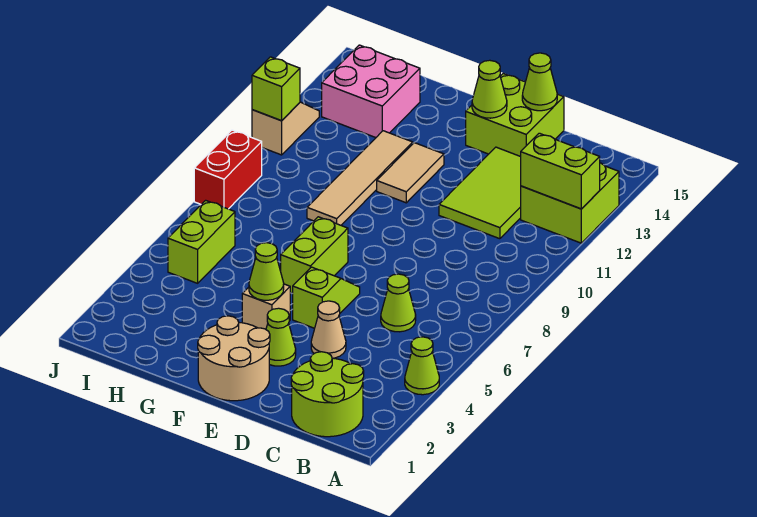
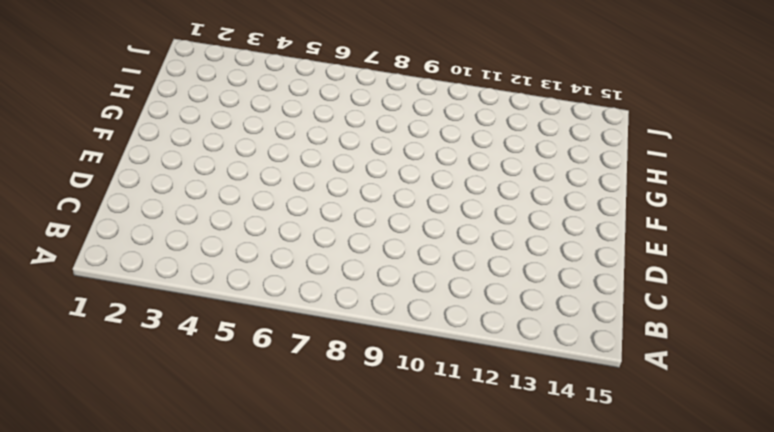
none -> lime 1x1 cone [405,337,439,395]
none -> lime 2x2 brick [521,163,619,243]
none -> lime 2x2 round brick [291,352,364,437]

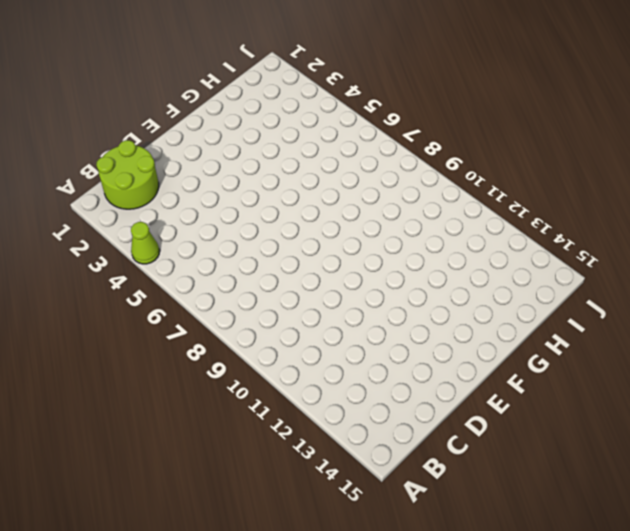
none -> lime 2x2 brick [521,163,619,243]
none -> lime 1x1 cone [381,274,416,332]
none -> lime 2x3 tile [439,147,521,239]

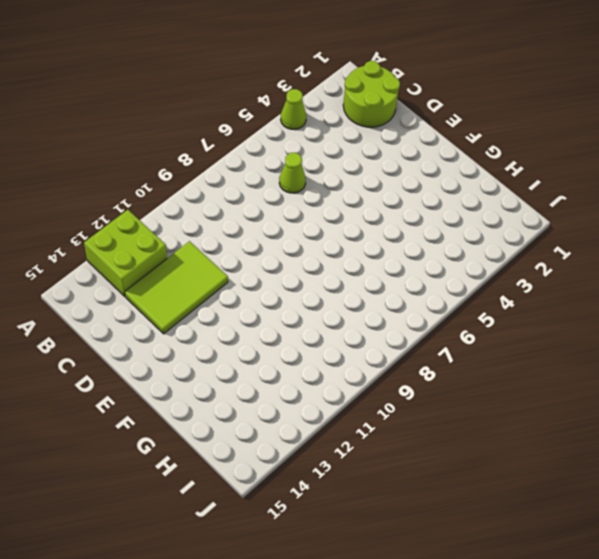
none -> tan 1x1 cone [311,301,346,358]
none -> lime 2x2 brick [466,74,564,157]
none -> tan 2x2 round brick [198,316,270,401]

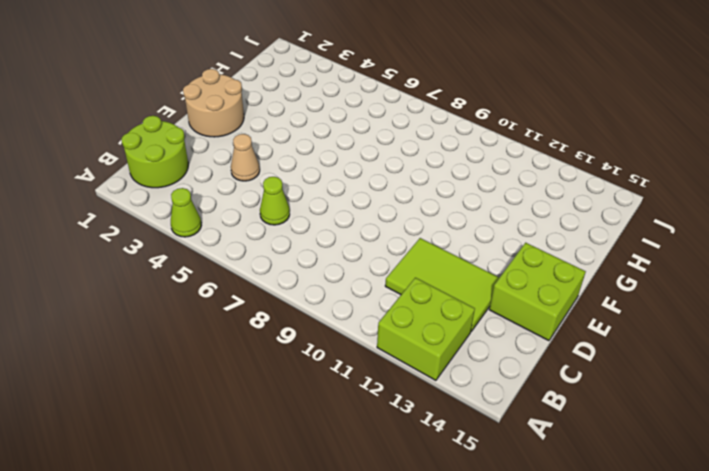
none -> lime 1x1 cone [266,308,296,366]
none -> lime 1x2 slope [293,267,360,328]
none -> tan 1x1 brick [242,284,290,329]

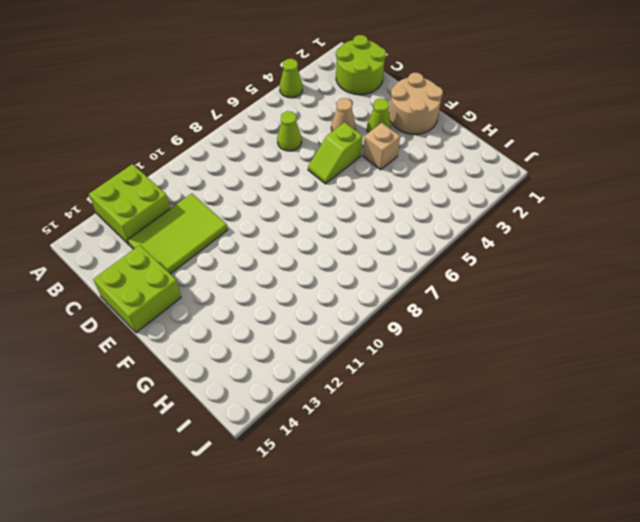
none -> lime 1x2 brick [281,217,348,293]
none -> tan 1x2 tile [377,143,444,203]
none -> tan 1x4 tile [307,131,413,225]

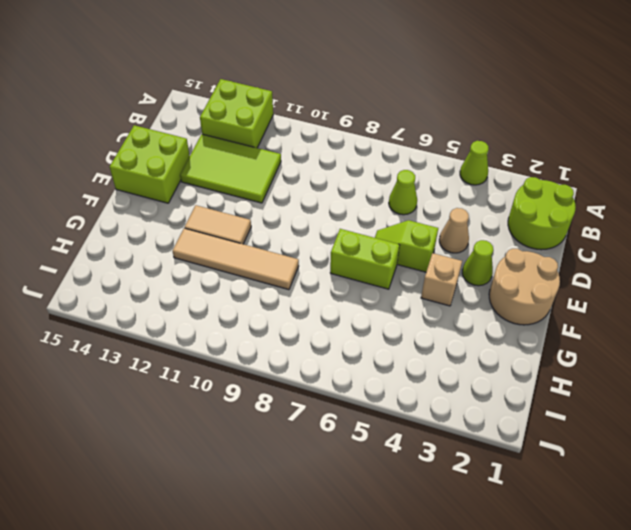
none -> pink 2x2 brick [322,45,420,138]
none -> lime 1x2 brick [168,200,235,283]
none -> red 1x2 brick [194,130,262,209]

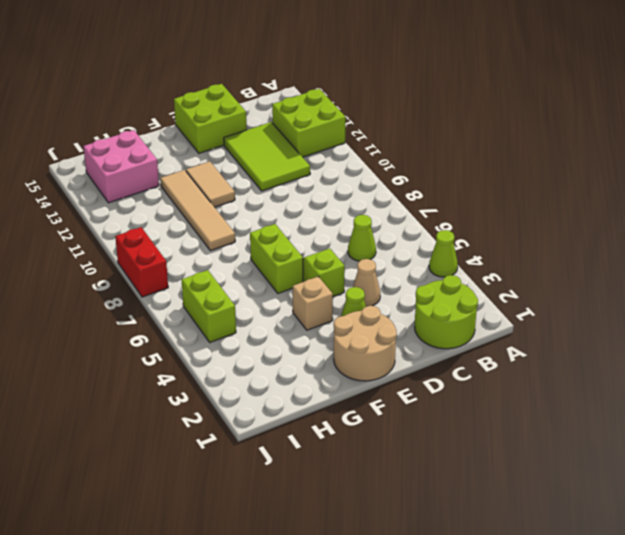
none -> tan 1x2 slope [252,102,319,155]
none -> lime 1x2 brick [521,133,600,209]
none -> lime 1x1 cone [522,53,557,111]

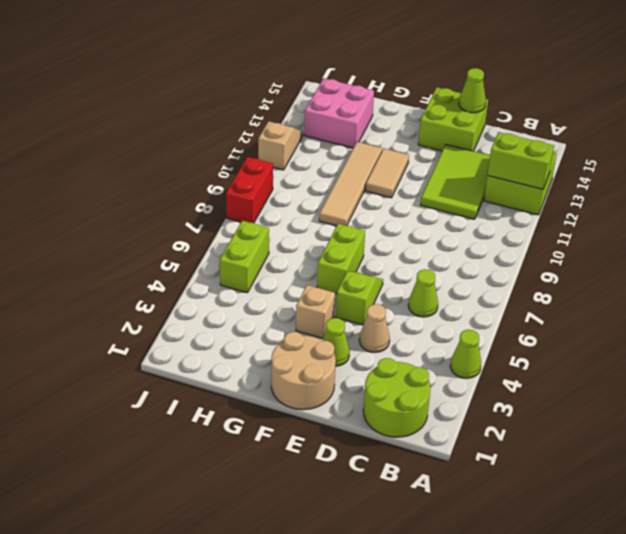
none -> lime 1x1 cone [472,60,507,118]
none -> lime 1x1 cone [249,243,284,300]
none -> lime 1x1 brick [252,57,300,121]

